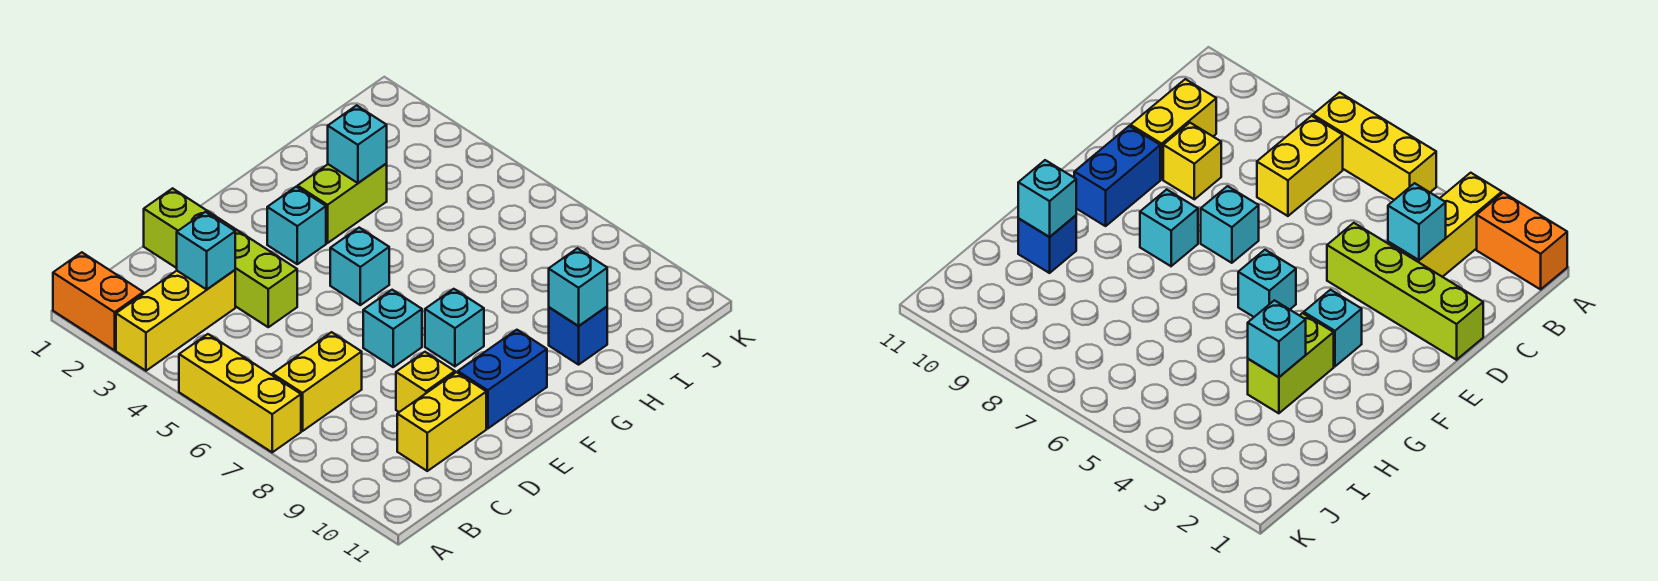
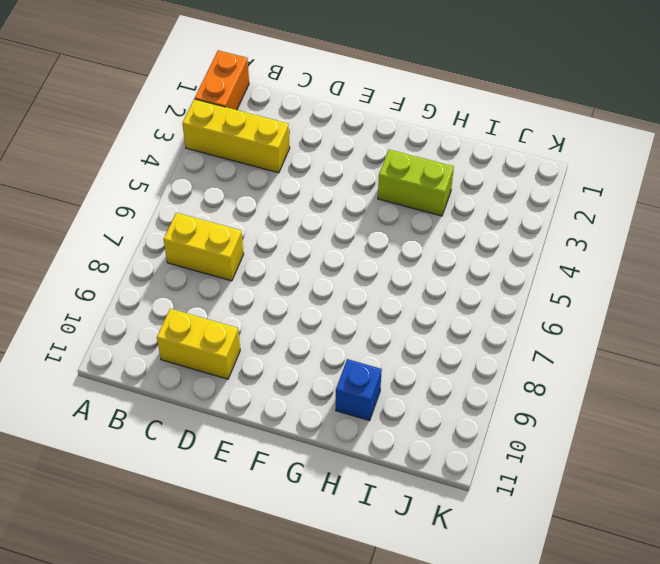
none -> yellow 1x3 brick [179,334,301,452]
none -> lime 1x4 brick [144,188,297,327]
none -> yellow 1x1 brick [396,352,455,412]

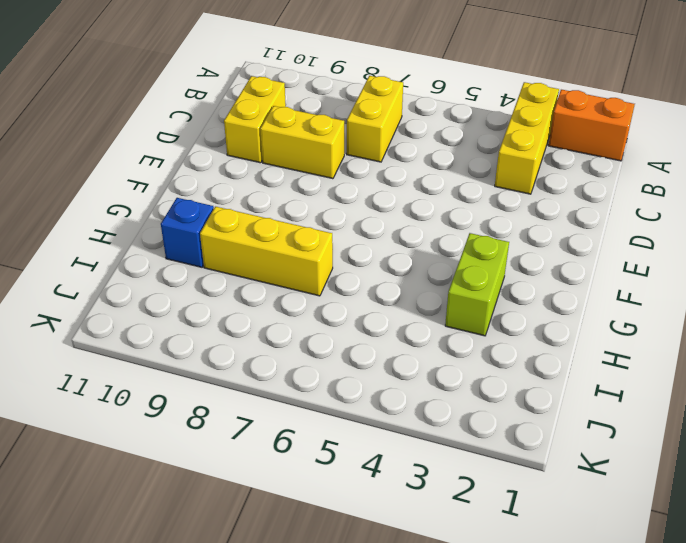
yellow 1x2 brick [260,106,344,179] -> yellow 1x1 brick [396,352,455,412]
yellow 1x3 brick [200,207,333,296] -> yellow 1x3 brick moved to [179,334,301,452]
none -> lime 1x4 brick [144,188,297,327]
none -> cyan 1x1 brick [363,290,422,367]
none -> blue 1x2 brick [458,330,547,429]

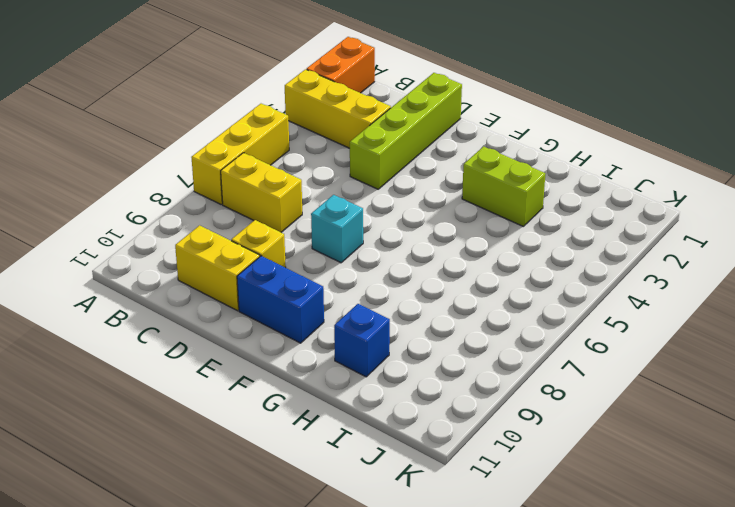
none -> cyan 1x1 brick [267,187,326,264]
none -> cyan 1x1 brick [330,228,389,305]
none -> cyan 1x1 brick [425,289,484,366]

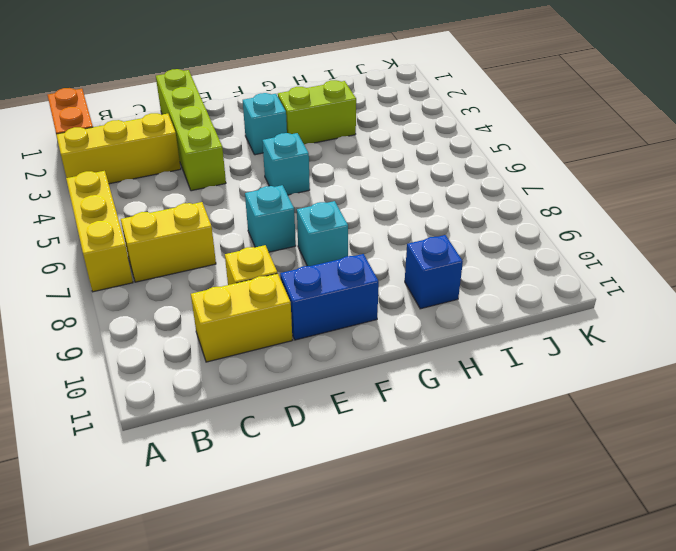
none -> cyan 1x1 brick [177,212,235,289]
none -> cyan 1x1 brick [328,105,387,183]
none -> cyan 1x1 brick [549,248,607,326]

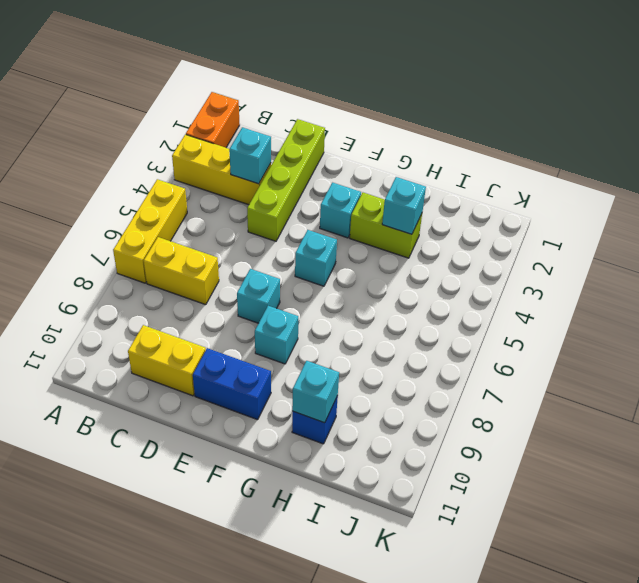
none -> yellow 1x1 brick [396,352,455,412]

